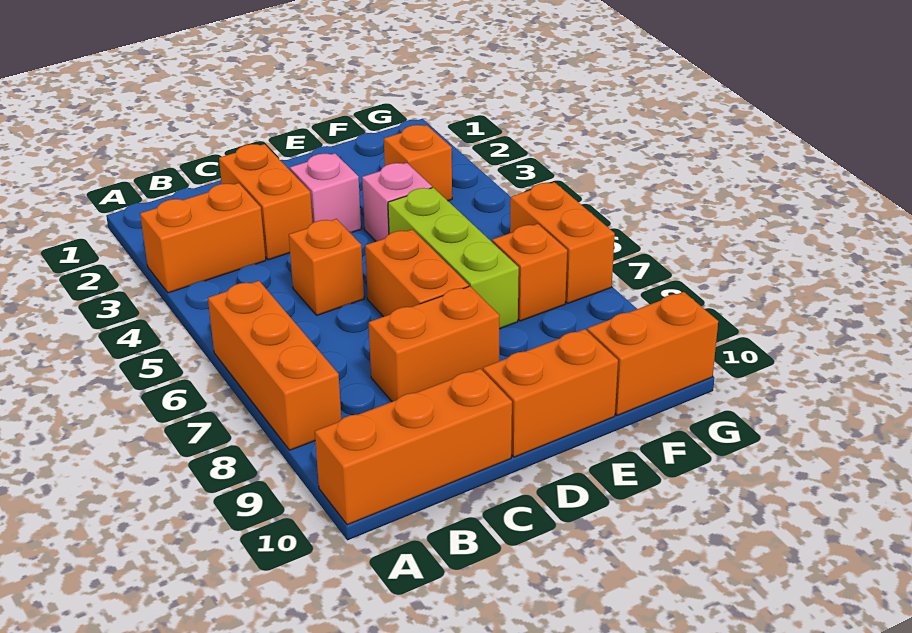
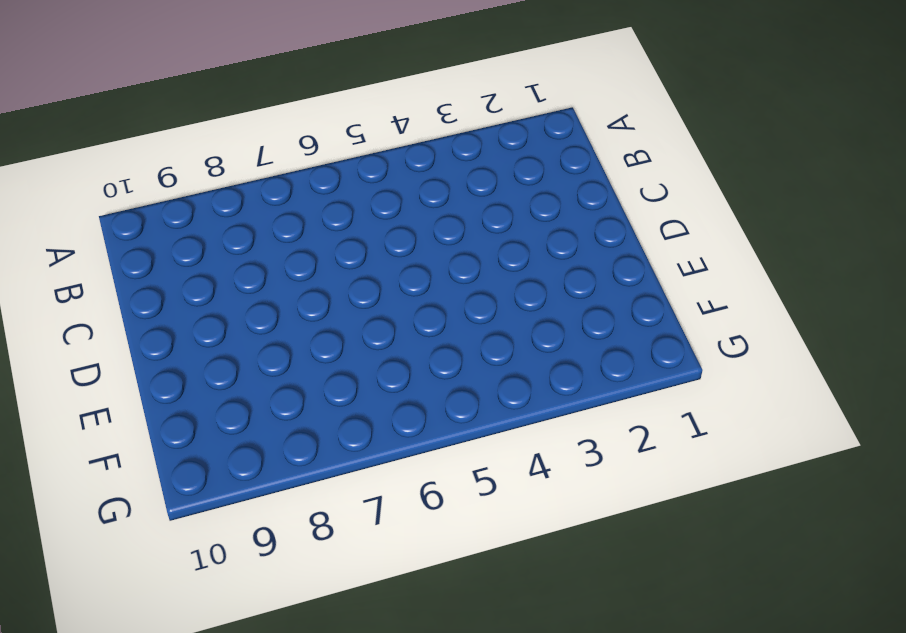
none -> orange 1x2 brick [140,183,266,293]
none -> orange 1x3 brick [208,281,341,450]
none -> orange 1x3 brick [315,369,512,525]

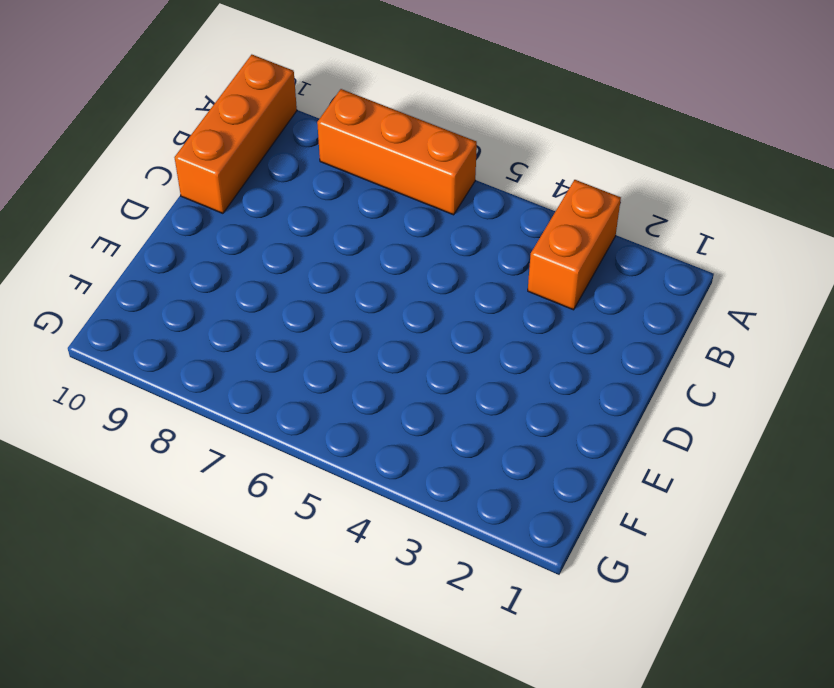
none -> orange 1x2 brick [219,144,312,260]
none -> orange 1x1 brick [289,219,364,315]
none -> orange 1x2 brick [369,286,500,402]

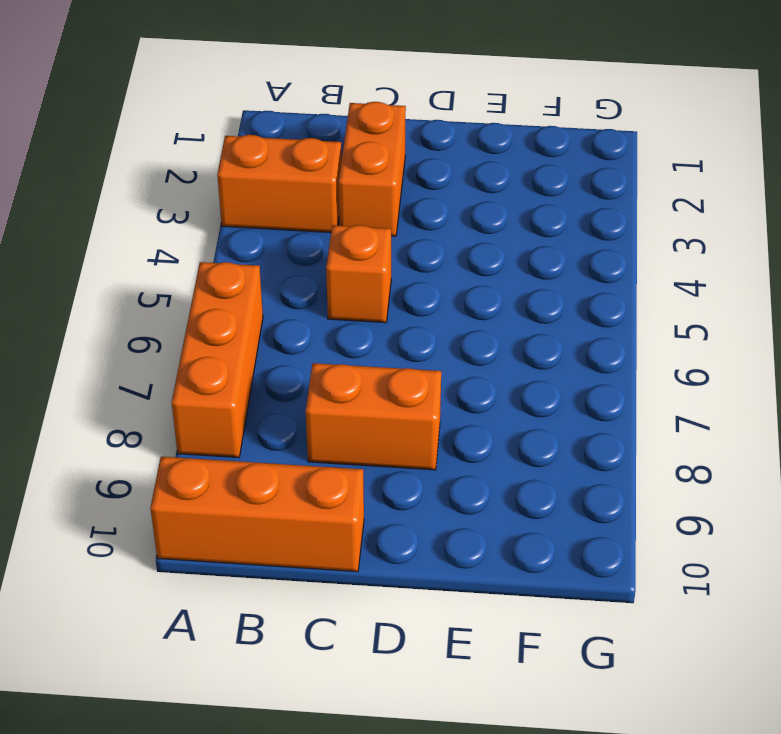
none -> pink 1x1 brick [290,153,361,233]
none -> orange 1x2 brick [365,229,469,317]
none -> orange 1x2 brick [483,329,618,457]

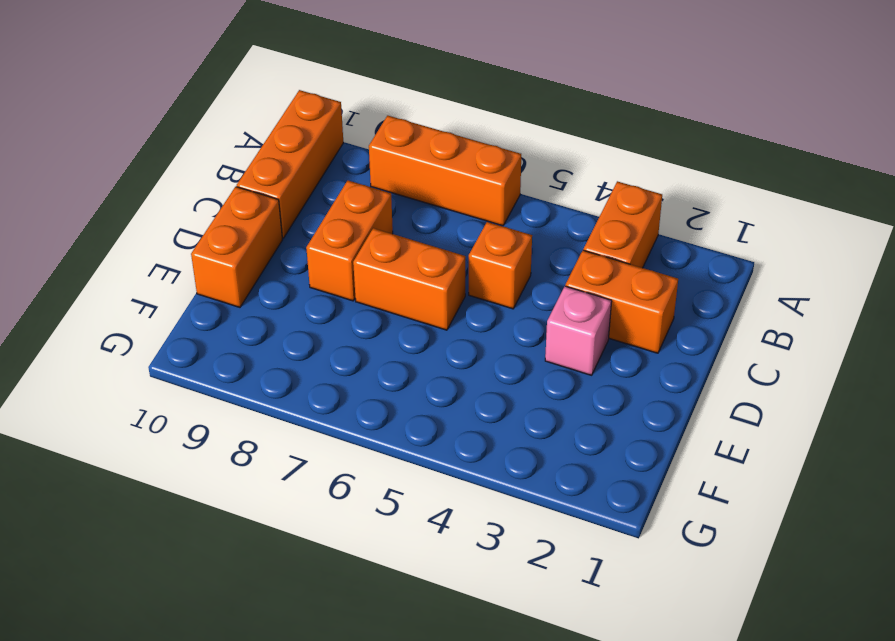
none -> pink 1x1 brick [362,163,432,241]
none -> lime 1x3 brick [388,188,519,329]
none -> orange 1x1 brick [384,125,452,201]

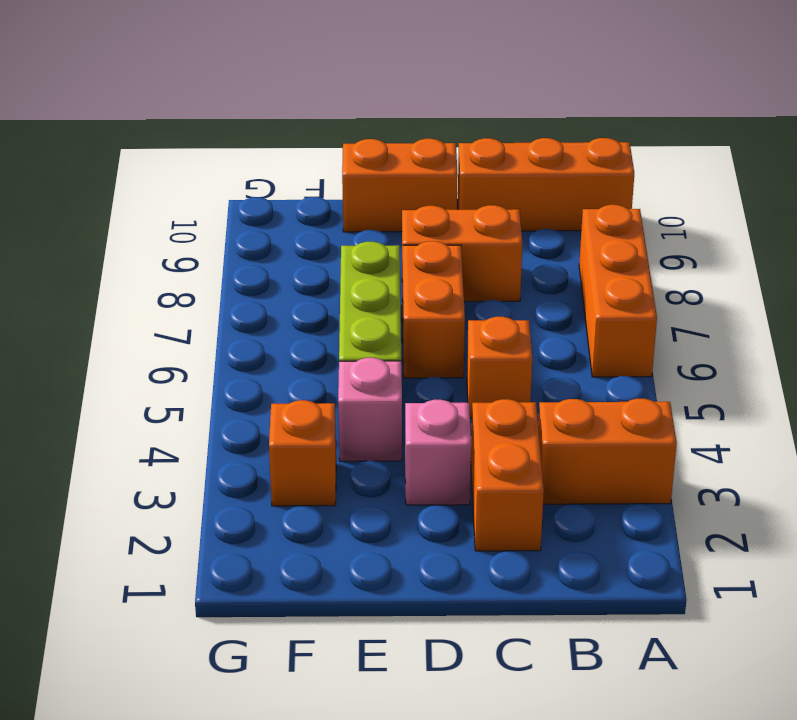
none -> orange 1x1 brick [492,224,567,321]
none -> orange 1x2 brick [587,292,718,415]
none -> orange 1x2 brick [510,182,615,303]

